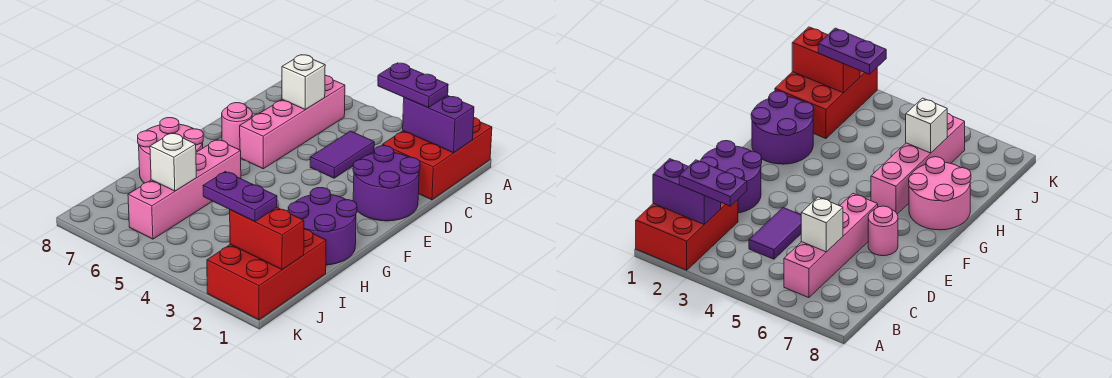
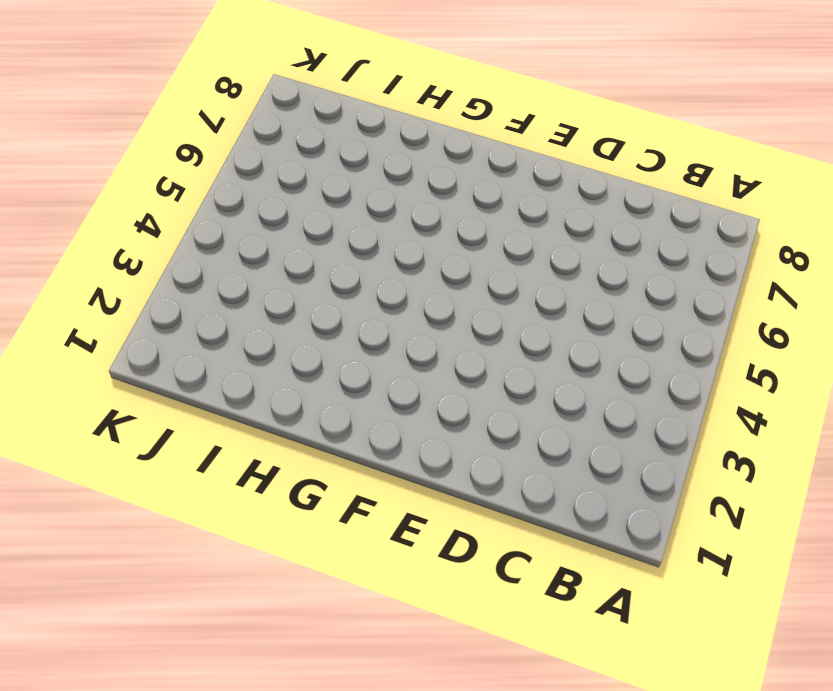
none -> red 2x3 brick [382,118,492,200]
none -> pink 1x4 brick [240,75,345,169]
none -> purple 1x2 tile [310,131,374,178]

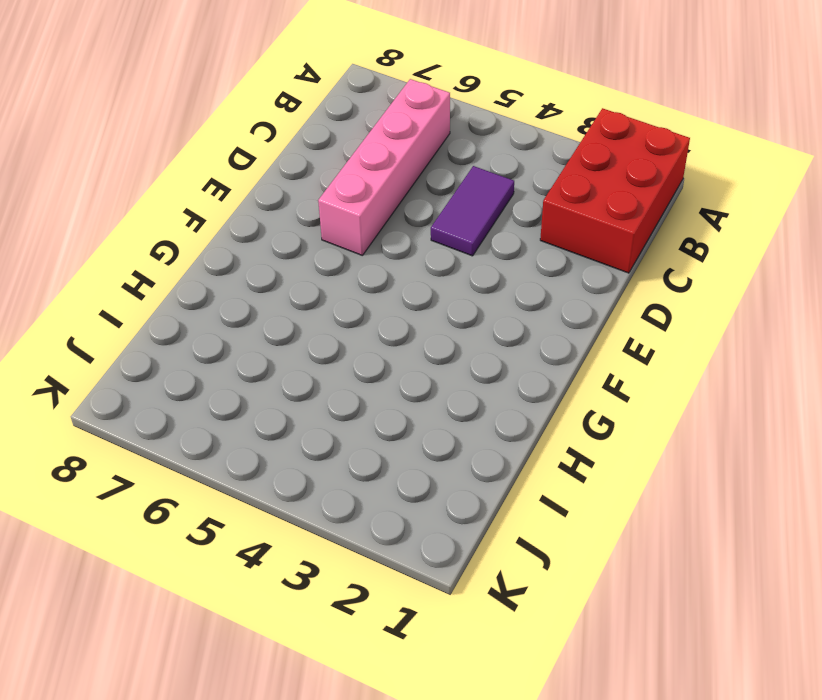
none -> purple 2x2 round brick [353,146,420,221]
none -> pink 1x1 round brick [222,103,252,150]
none -> purple 2x2 round brick [288,188,357,265]

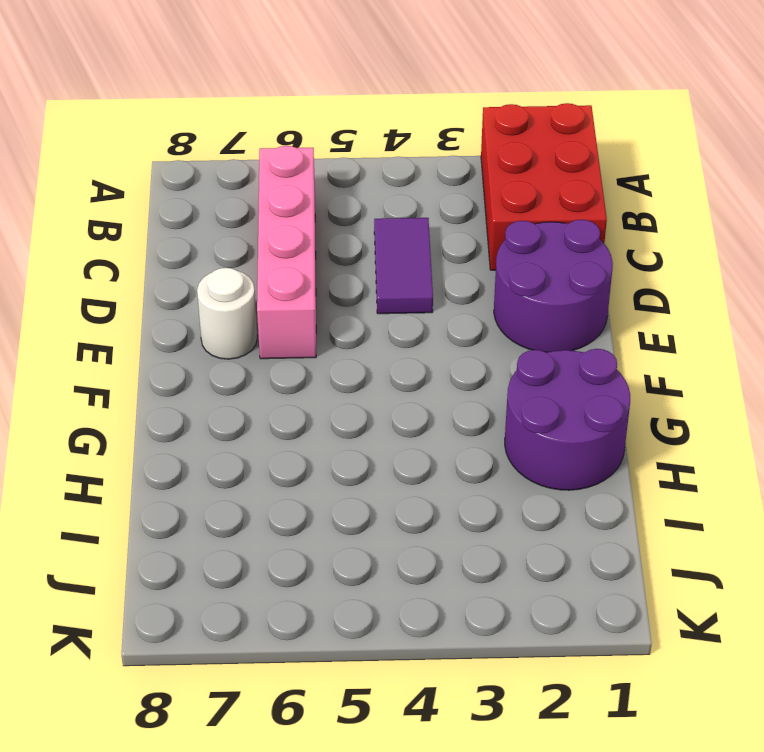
white 1x1 round brick [197,268,257,359] -> pink 1x1 round brick [222,103,252,150]
none -> pink 1x4 brick [128,140,241,239]
none -> pink 2x2 round brick [138,118,203,183]
none -> red 2x3 brick [207,229,326,320]

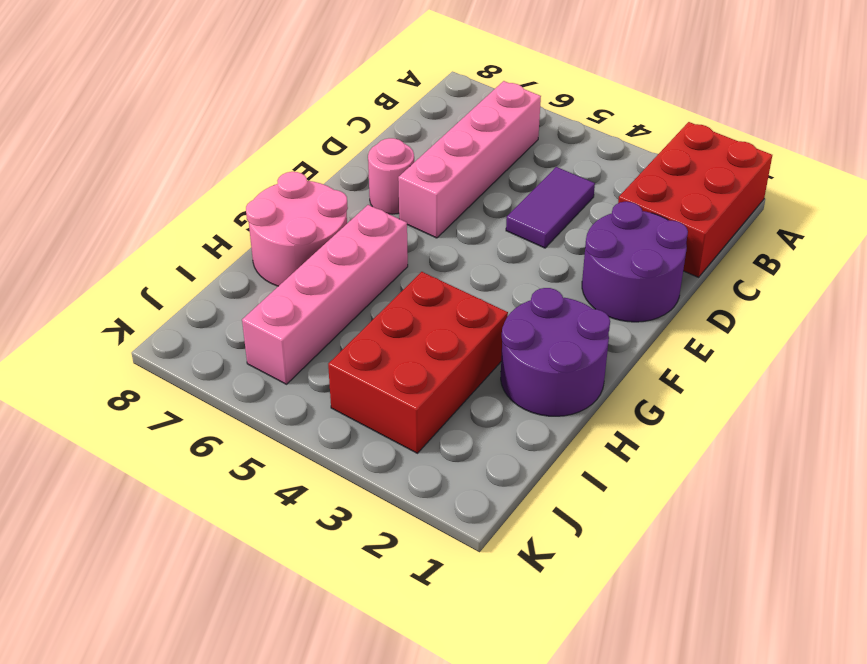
red 2x3 brick [328,272,508,453] -> red 2x3 brick moved to [207,229,326,320]
none -> purple 1x2 brick [403,95,474,153]
none -> white 1x1 brick [282,55,325,110]
none -> white 1x1 brick [150,133,196,191]

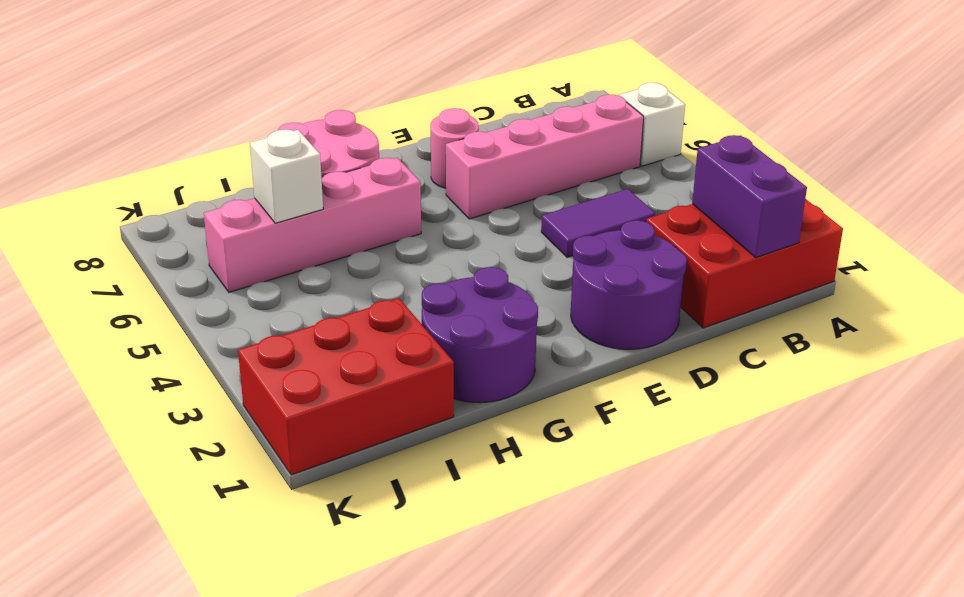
white 1x1 brick [620,83,685,166] -> white 1x1 brick moved to [282,55,325,110]
none -> red 1x2 brick [230,208,304,270]
none -> purple 1x2 plate [378,63,448,108]
none -> purple 1x2 plate [203,172,277,222]

